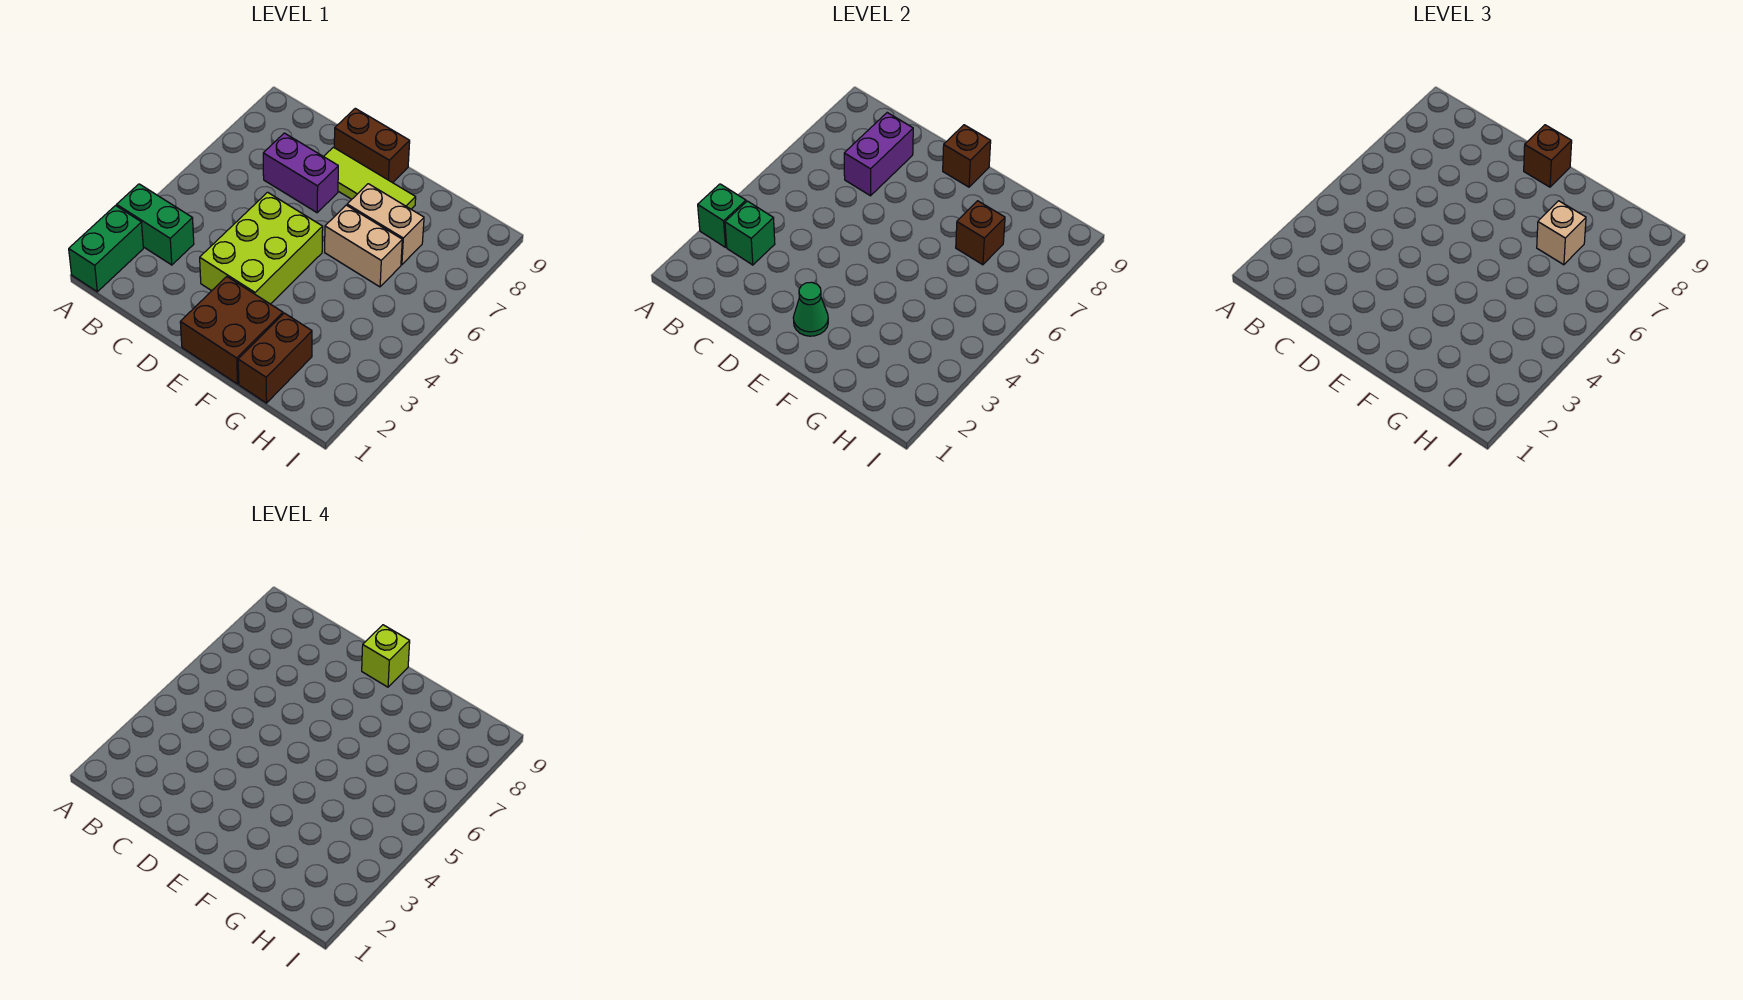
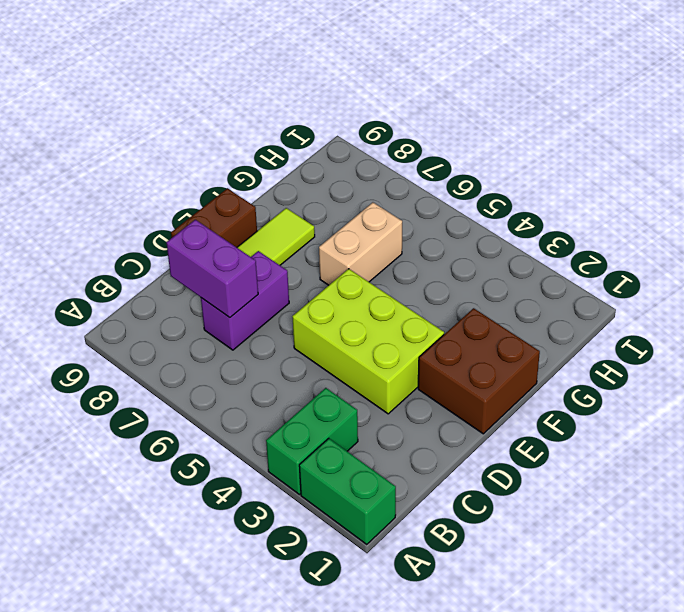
none -> tan 1x2 brick [347,184,424,265]
none -> brown 1x2 brick [238,313,312,403]
none -> green 1x1 brick [698,184,746,247]

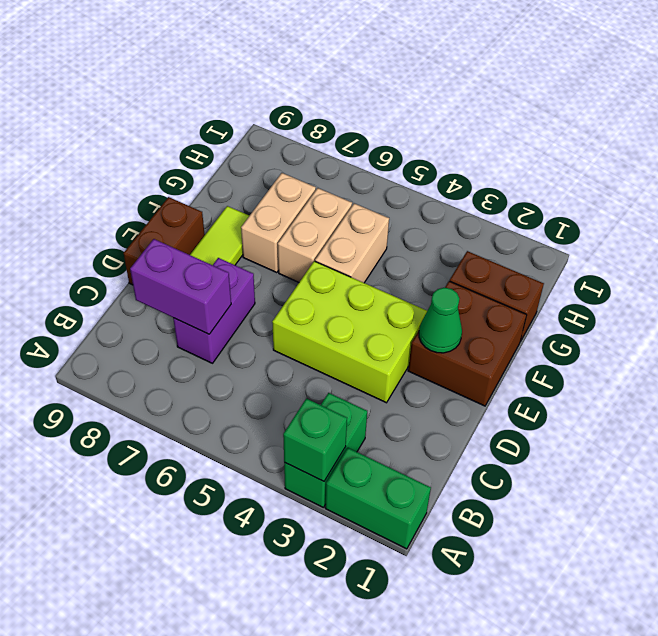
tan 1x2 brick [315,203,389,283] -> none
none -> green 1x1 brick [725,201,775,265]
none -> brown 1x1 brick [943,125,991,187]
none -> brown 1x1 brick [956,201,1005,265]

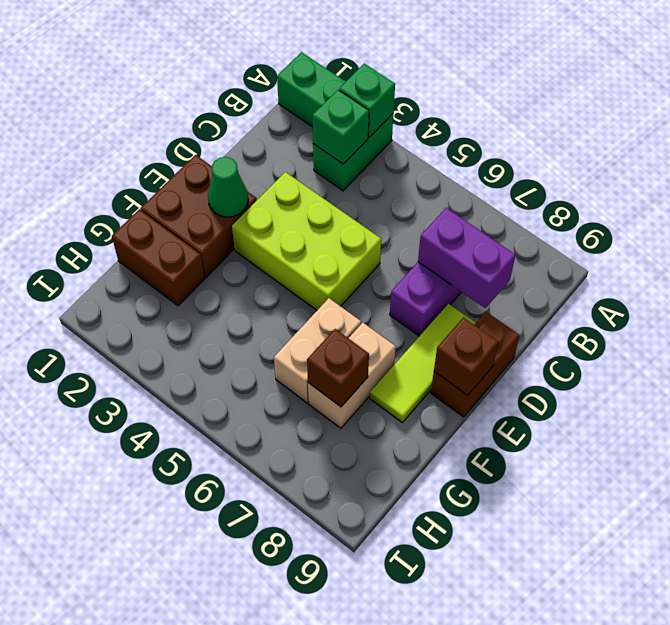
none -> brown 1x1 brick [1524,125,1572,187]
none -> tan 1x1 brick [1537,201,1586,265]
none -> lime 1x1 brick [362,625,410,687]

